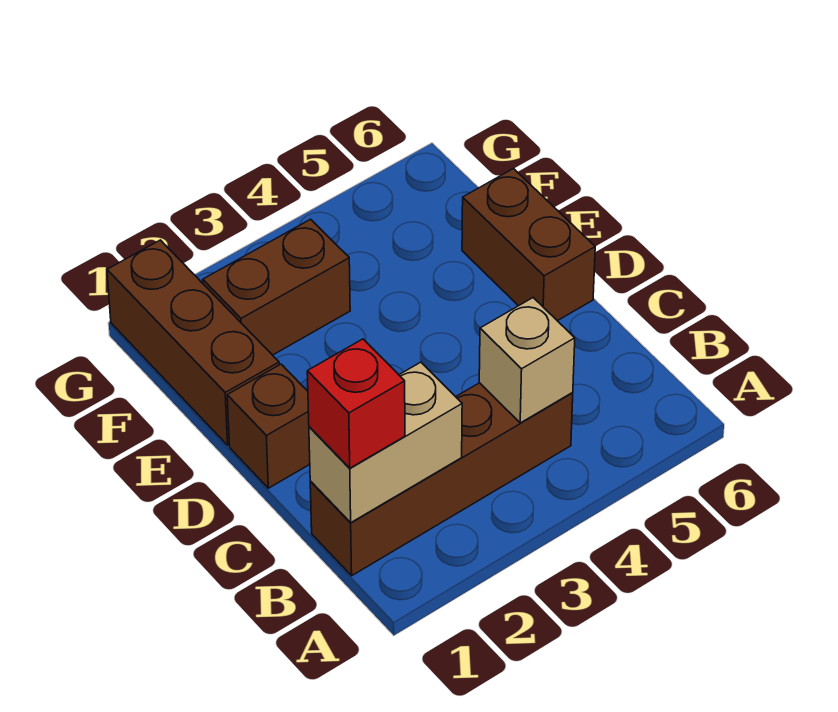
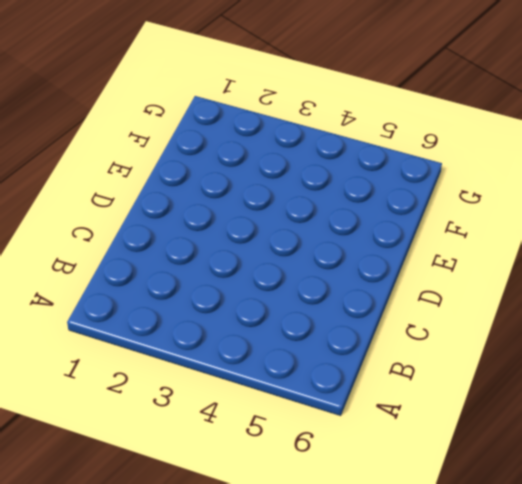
none -> brown 1x4 brick [310,383,573,576]
none -> brown 1x1 brick [227,364,310,488]

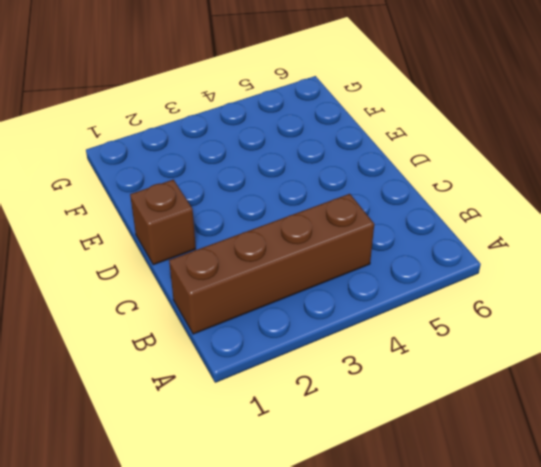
none -> brown 1x2 brick [462,169,595,321]
none -> brown 1x3 brick [107,240,279,445]

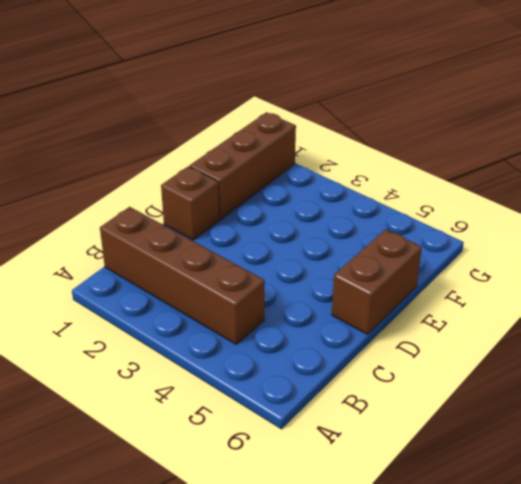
none -> brown 1x2 brick [203,219,350,355]
none -> tan 1x2 brick [309,362,462,522]

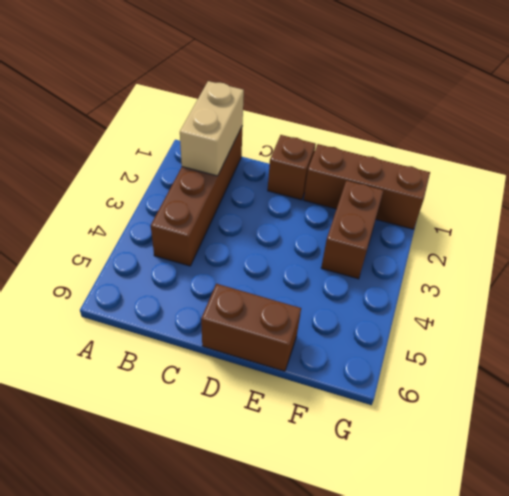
none -> tan 1x1 brick [479,298,575,423]
none -> red 1x1 brick [307,339,405,468]

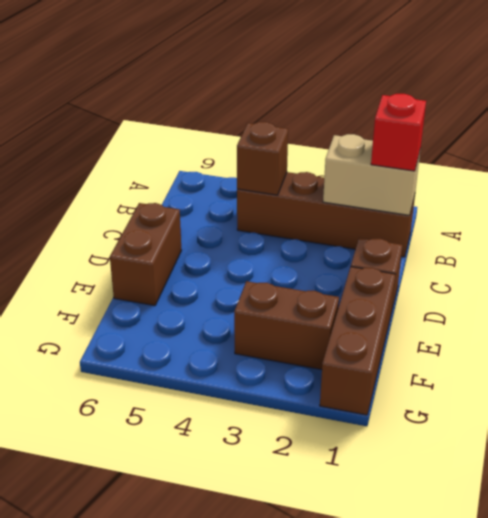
brown 1x1 brick [237,122,288,195] -> tan 1x1 brick [479,298,575,423]

